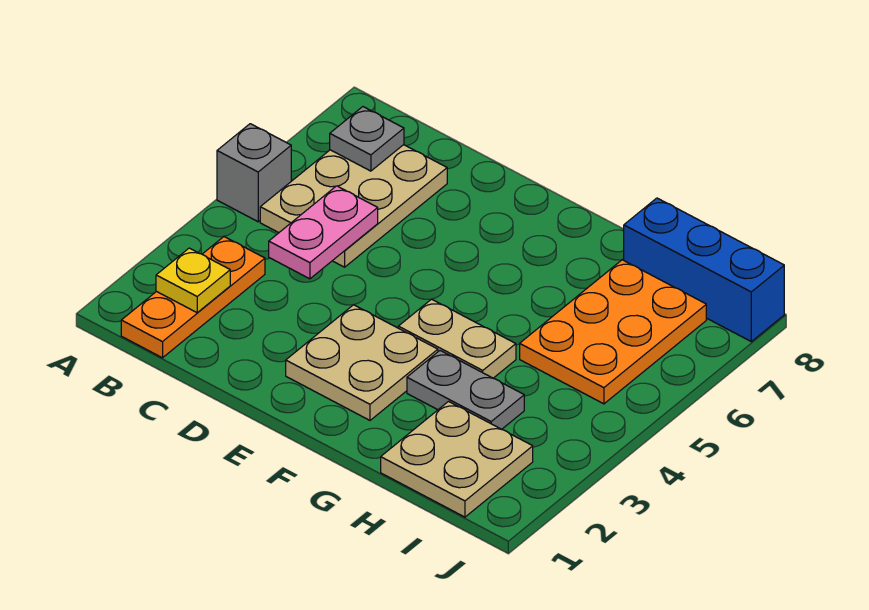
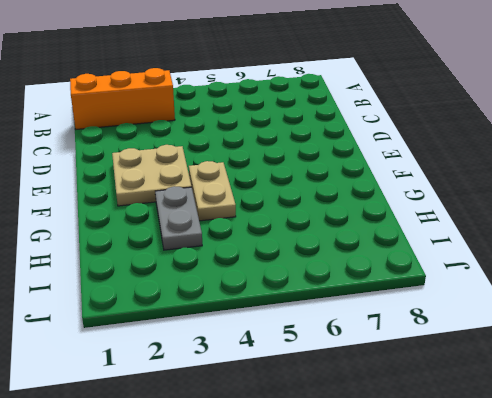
orange 1x3 brick [70,68,175,129] -> orange 1x3 plate [121,237,265,358]
none -> grey 1x1 brick [217,124,291,222]
none -> tan 2x3 plate [260,145,447,267]
none -> tan 2x2 plate [381,402,533,517]

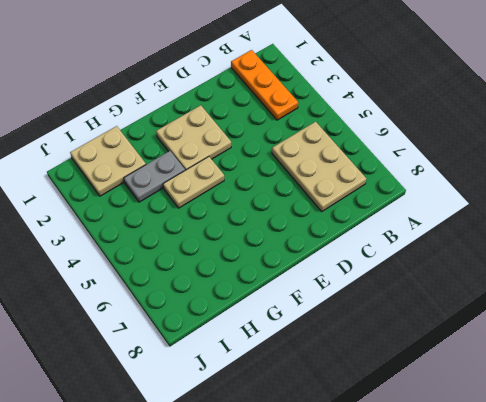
none -> grey 1x1 brick [217,124,291,222]
none -> orange 2x3 plate [520,260,706,404]
none -> blue 1x3 brick [624,198,784,341]

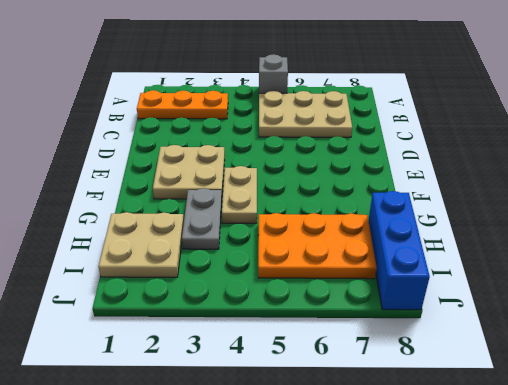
none -> yellow 1x1 plate [156,248,230,313]
none -> grey 1x1 plate [330,107,404,171]
none -> pink 1x2 plate [269,186,378,279]

